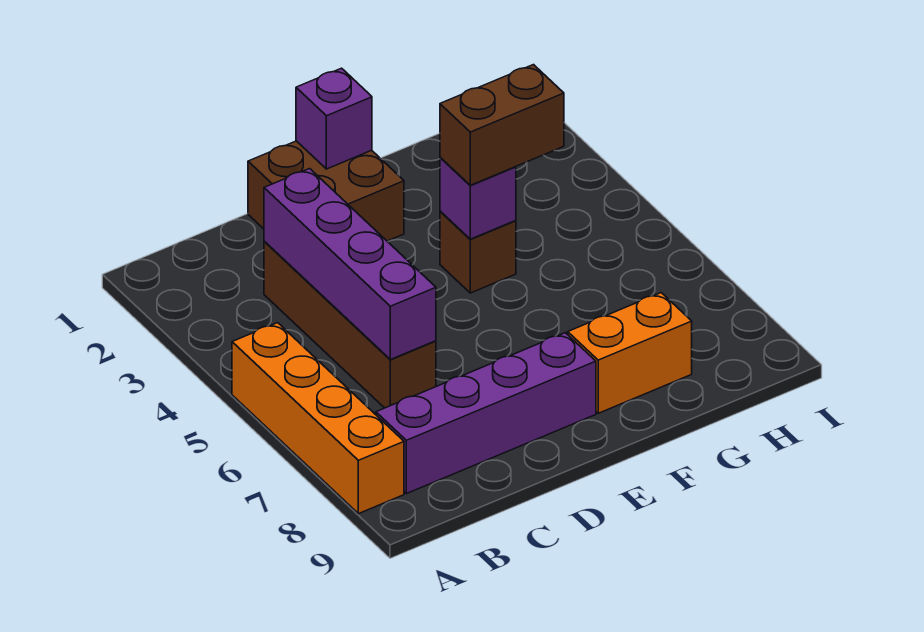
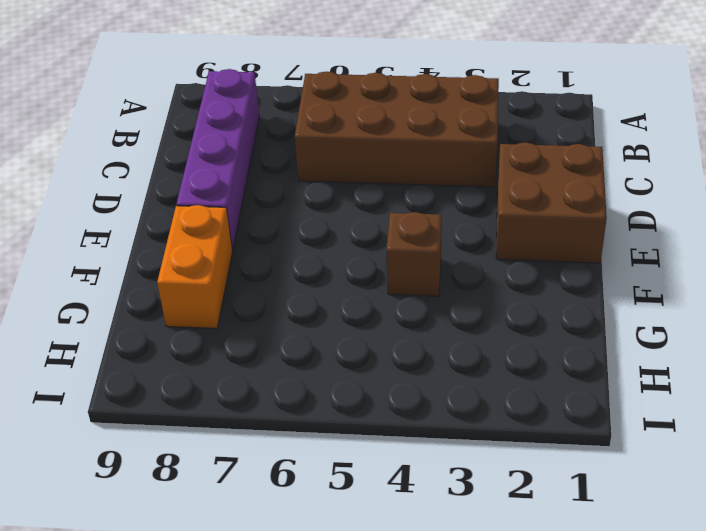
brown 2x4 brick [295,72,499,187] -> brown 1x4 brick [264,242,436,408]
none -> orange 1x4 brick [232,323,404,514]
none -> purple 1x4 brick [264,169,436,360]

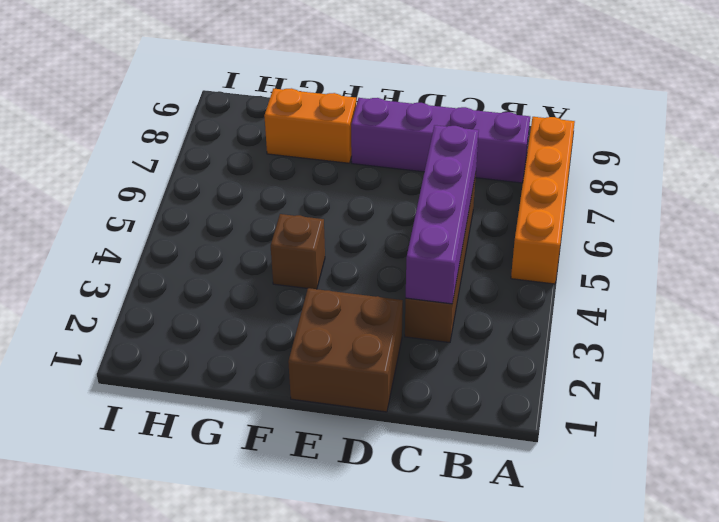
none -> purple 1x1 brick [296,68,372,169]
none -> purple 1x1 brick [440,157,516,239]

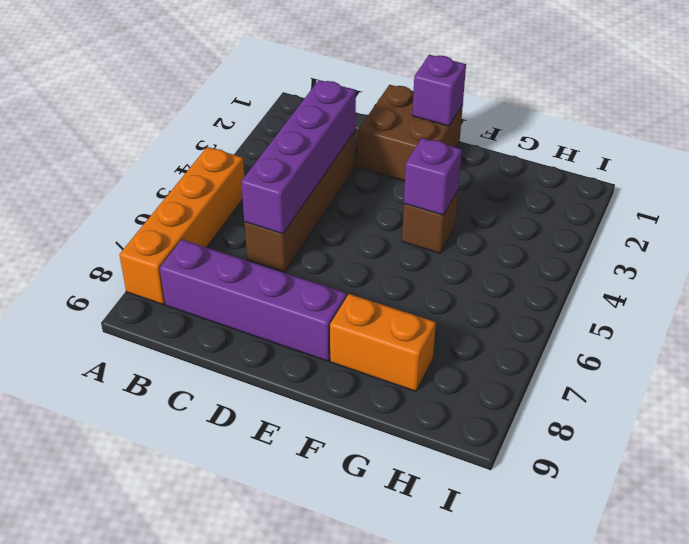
none -> brown 1x2 brick [440,65,564,185]

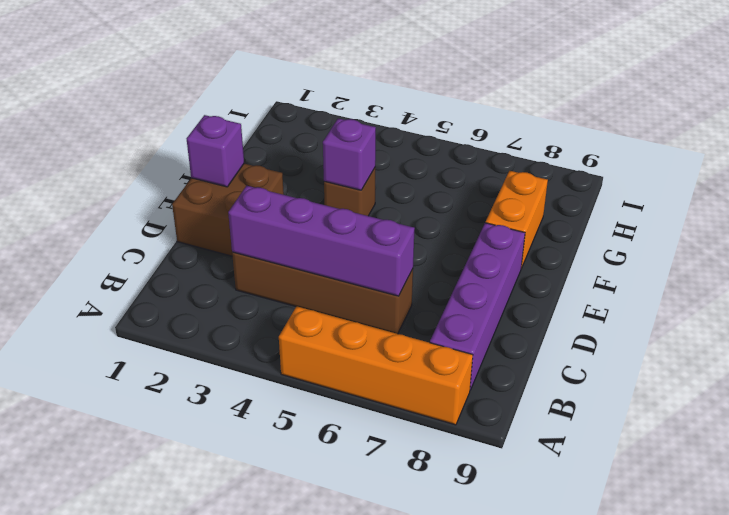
none -> brown 1x2 brick [440,65,564,185]

